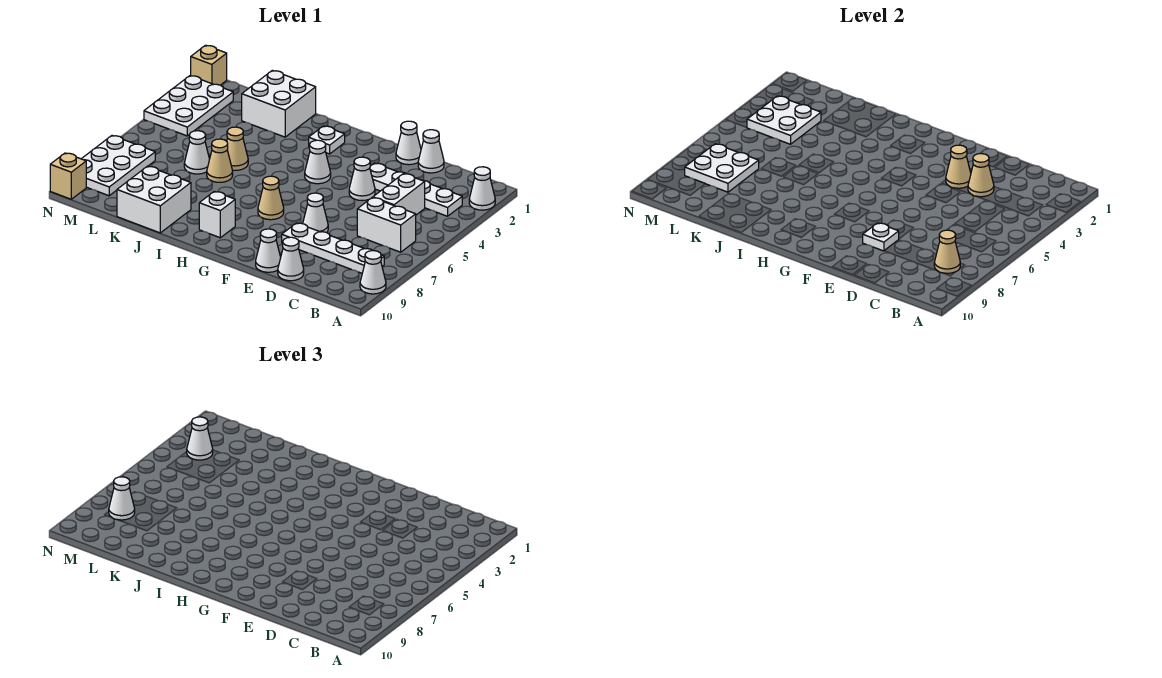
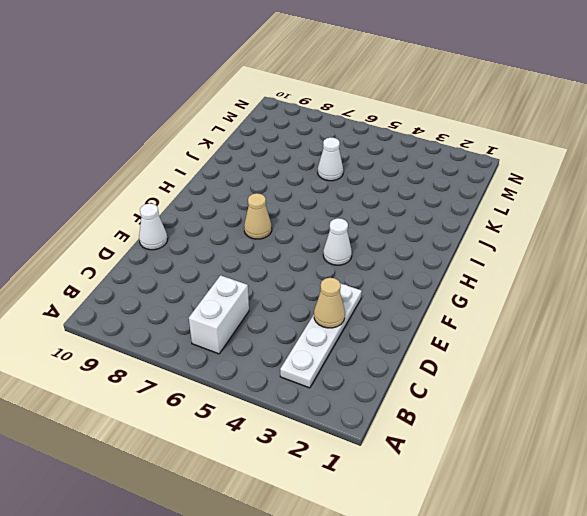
none -> white 1x1 cone [469,167,495,210]
none -> white 1x1 cone [360,251,386,294]
none -> white 1x4 plate [282,223,384,273]
none -> white 1x2 brick [373,174,425,215]

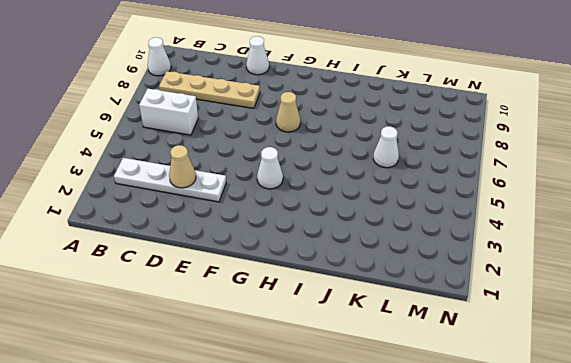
tan 1x4 plate [159,71,260,108] -> white 1x4 plate [282,223,384,273]
none -> white 1x1 cone [469,167,495,210]
none -> white 1x2 brick [373,174,425,215]
none -> white 1x1 cone [418,130,444,173]
none -> white 1x1 cone [278,237,304,281]

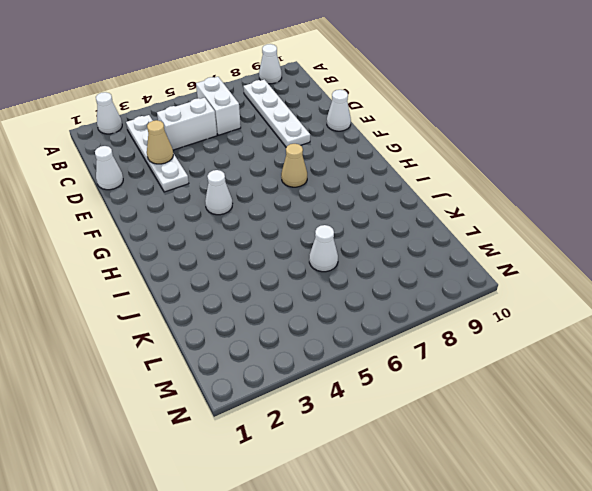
none -> white 1x1 cone [278,237,304,281]
none -> white 1x1 cone [396,121,421,165]
none -> white 1x1 cone [349,157,375,201]
none -> white 1x1 cone [303,193,328,232]

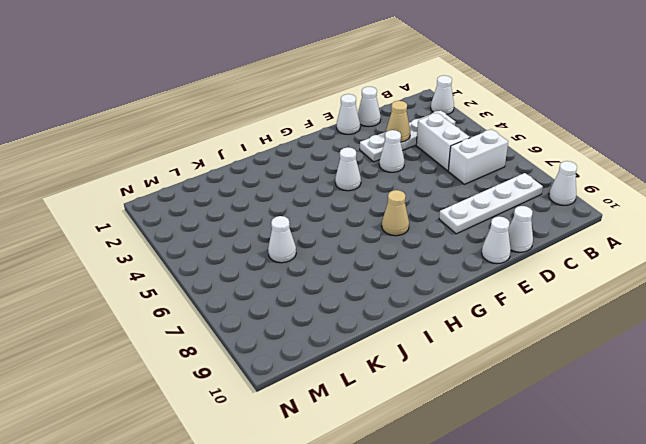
none -> white 1x1 cone [303,193,328,232]
none -> white 1x1 plate [309,126,345,154]
none -> white 1x1 brick [199,191,235,238]
none -> white 2x2 brick [242,70,316,137]

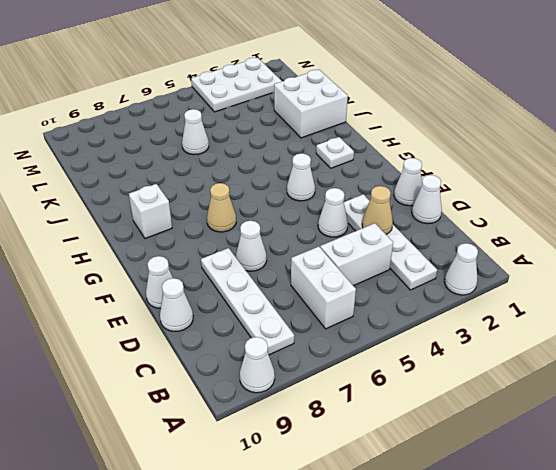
none -> tan 1x1 cone [227,127,248,170]
none -> tan 1x1 cone [207,139,233,182]
none -> white 2x2 brick [117,166,191,233]
none -> white 2x3 plate [82,136,155,196]

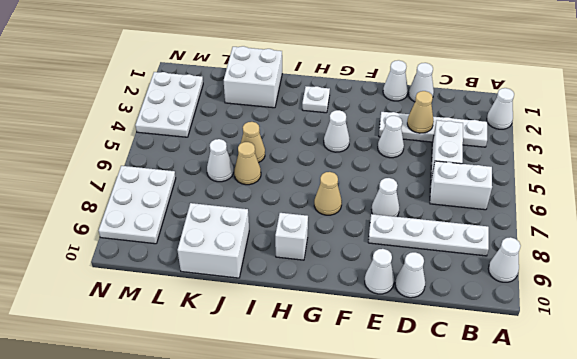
none -> tan 1x1 brick [191,45,227,85]
none -> tan 1x1 brick [50,153,86,199]
none -> tan 1x1 cone [934,230,960,273]
none -> tan 1x1 cone [946,145,971,188]

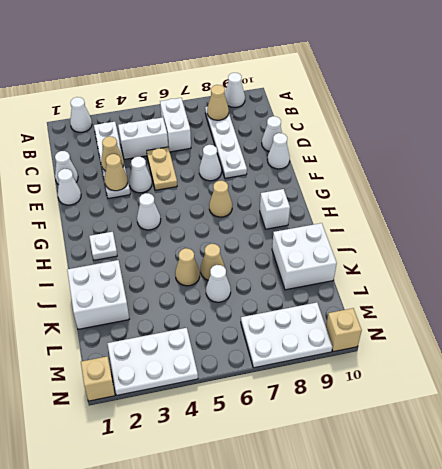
tan 1x2 plate [147,147,177,190] -> none
none -> white 1x1 plate [863,223,899,251]
none -> white 2x2 plate [747,96,821,144]
none -> white 2x2 plate [685,144,759,192]
none -> white 1x1 cone [187,417,213,460]

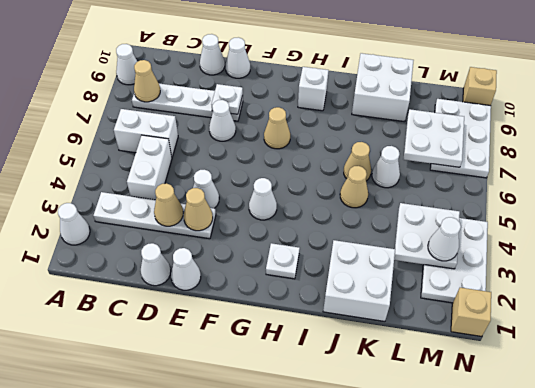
none -> white 1x1 cone [109,477,135,520]

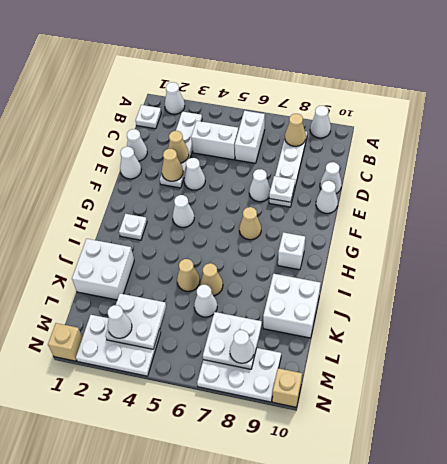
white 1x1 plate [136,105,161,129] -> none

